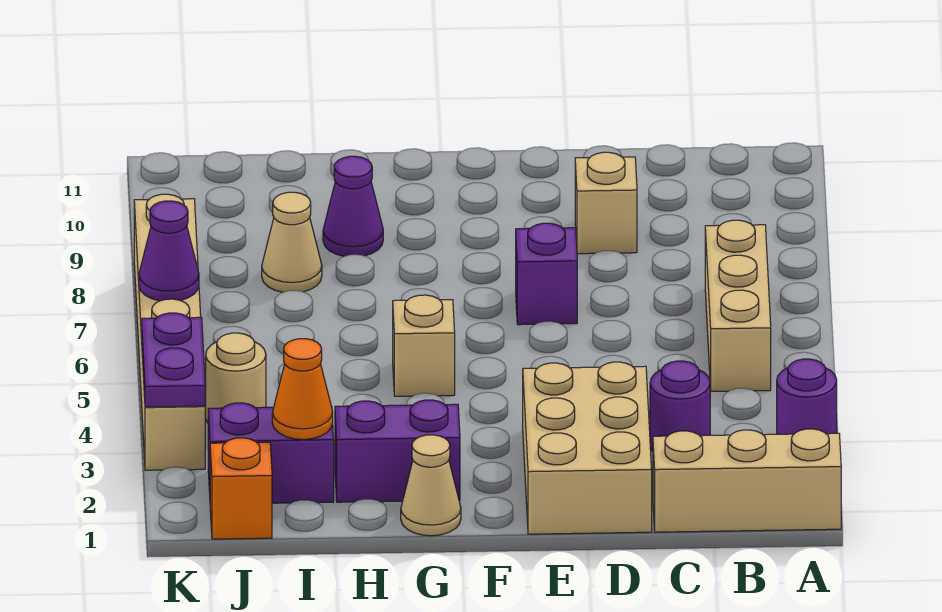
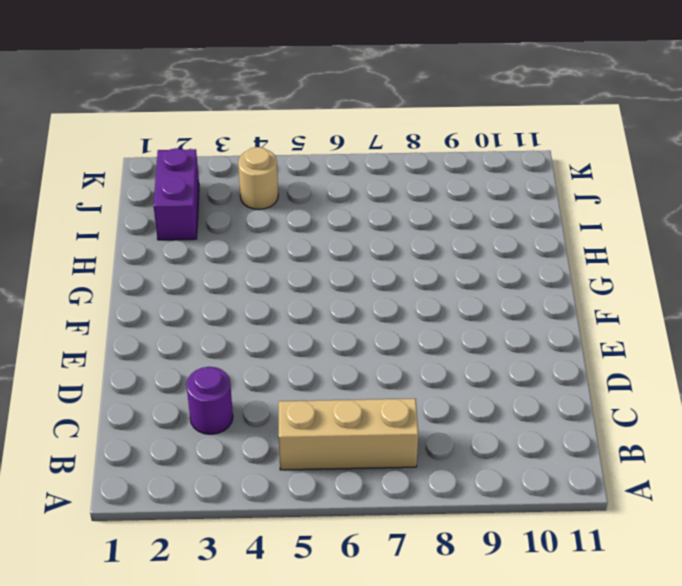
none -> tan 1x3 brick [653,429,841,532]
none -> purple 1x1 round brick [777,359,837,434]
none -> tan 2x3 brick [523,362,652,534]

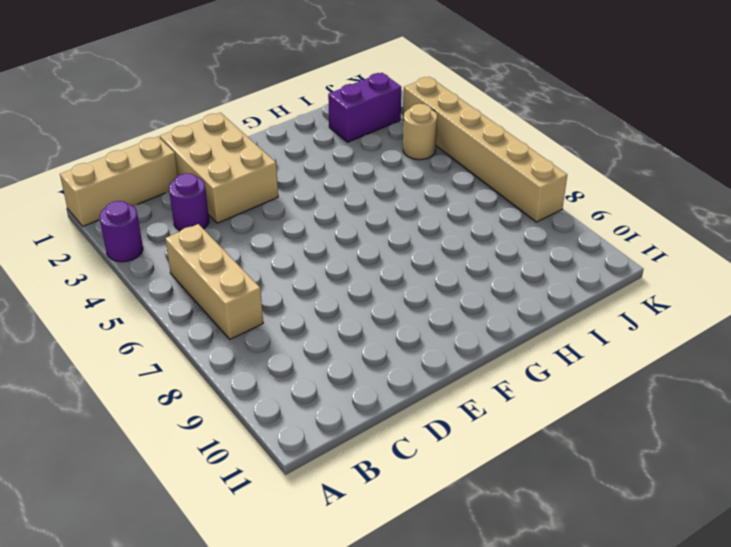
none -> tan 1x1 brick [575,152,637,254]
none -> purple 1x1 brick [516,223,577,325]
none -> tan 1x1 cone [401,435,461,536]

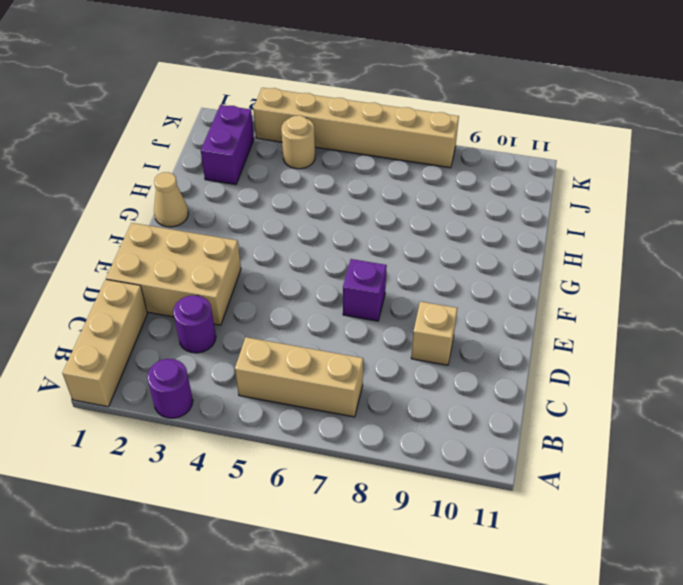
none -> purple 1x2 brick [335,400,460,502]
none -> tan 1x1 brick [393,295,455,396]
none -> purple 1x1 cone [323,156,383,256]

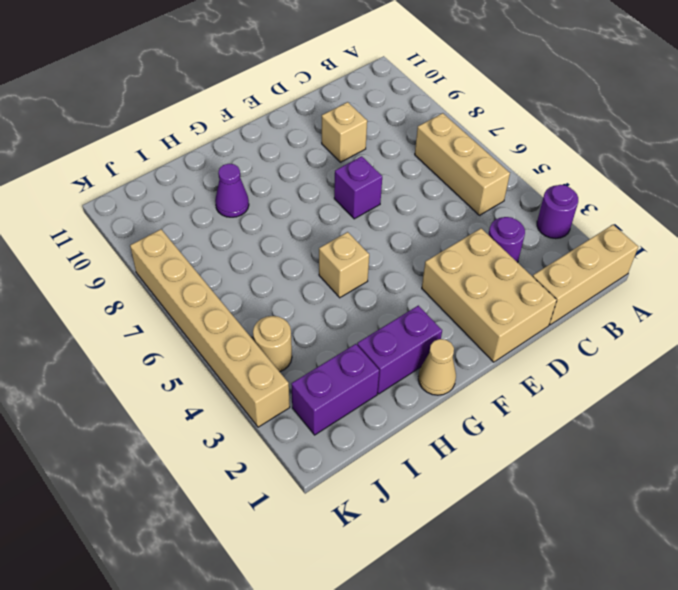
none -> tan 1x1 cone [262,192,322,292]
none -> orange 1x1 brick [210,438,272,539]
none -> orange 1x1 cone [272,339,333,439]

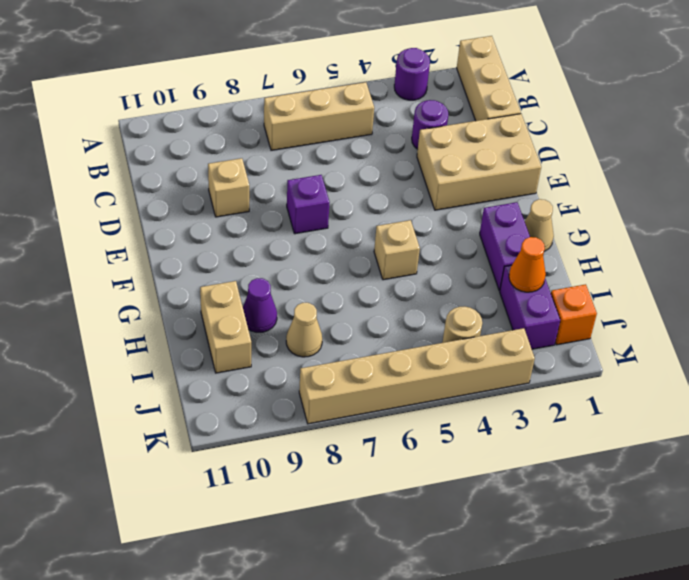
tan 1x2 brick [200,281,251,373] -> none
none -> purple 1x2 plate [142,313,205,407]
none -> purple 1x1 cone [139,201,199,301]

